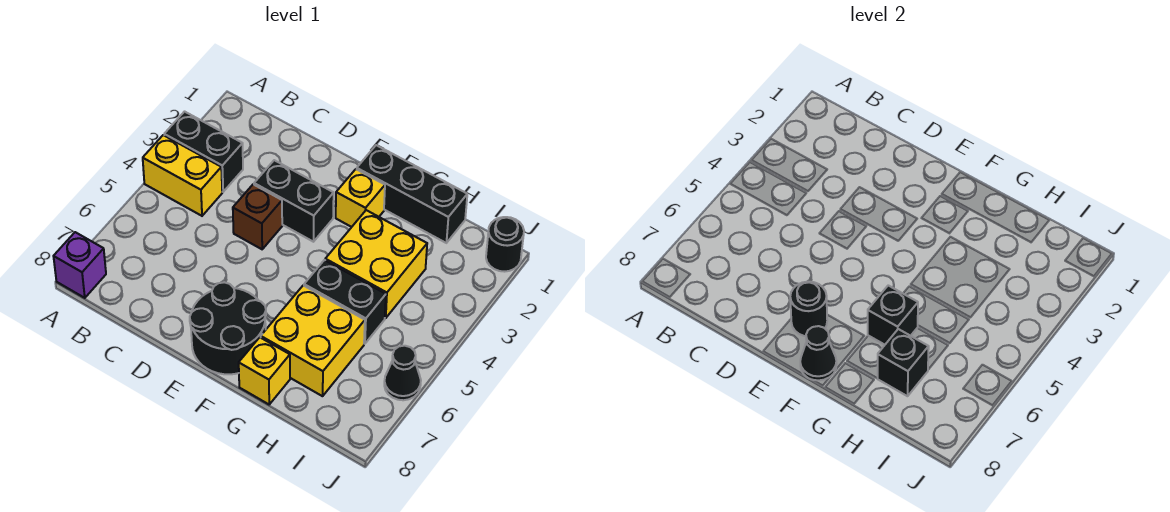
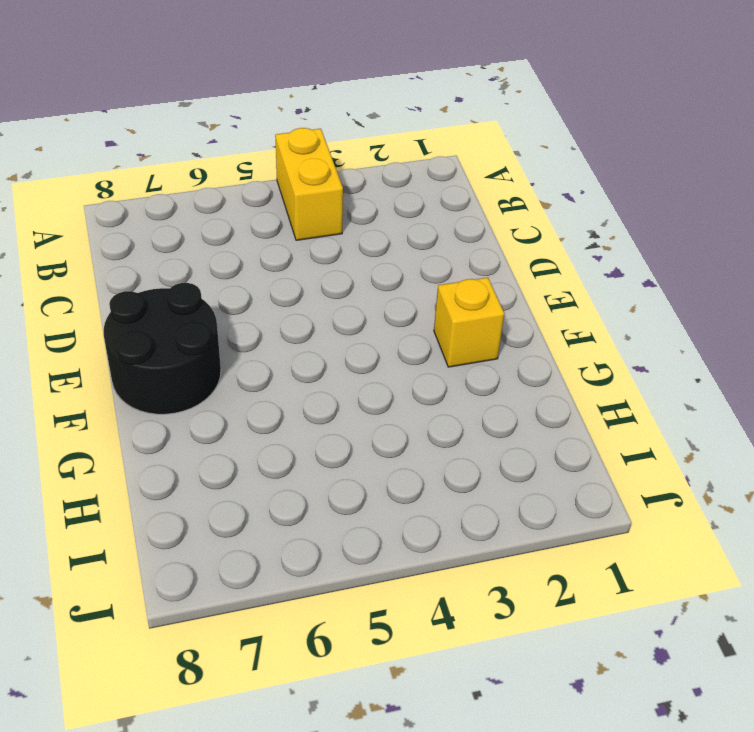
none -> black 1x2 brick [164,112,243,192]
none -> purple 1x1 brick [53,232,106,298]
none -> black 1x2 brick [254,160,334,242]

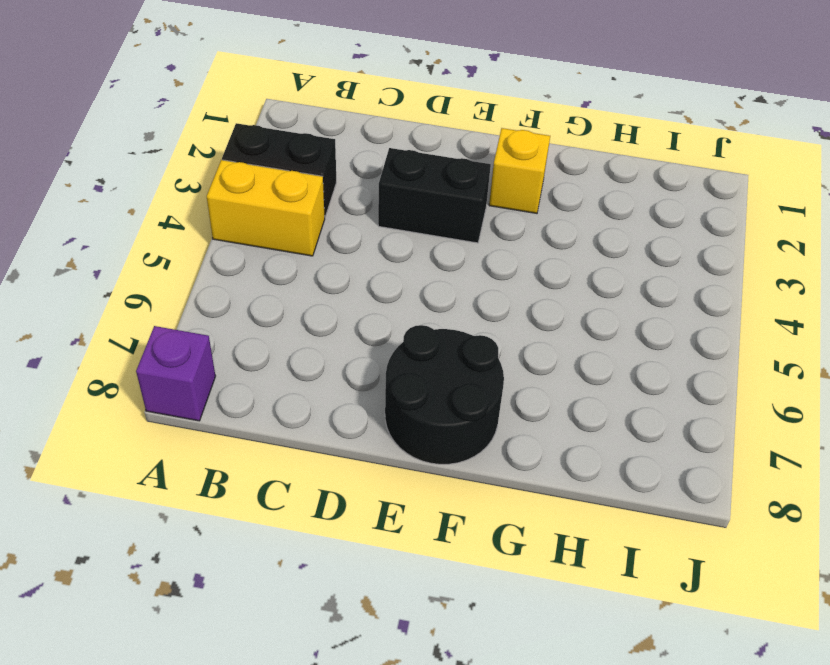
none -> brown 1x1 brick [233,184,282,249]
none -> black 1x3 brick [357,145,467,243]
none -> yellow 2x2 brick [325,210,427,318]

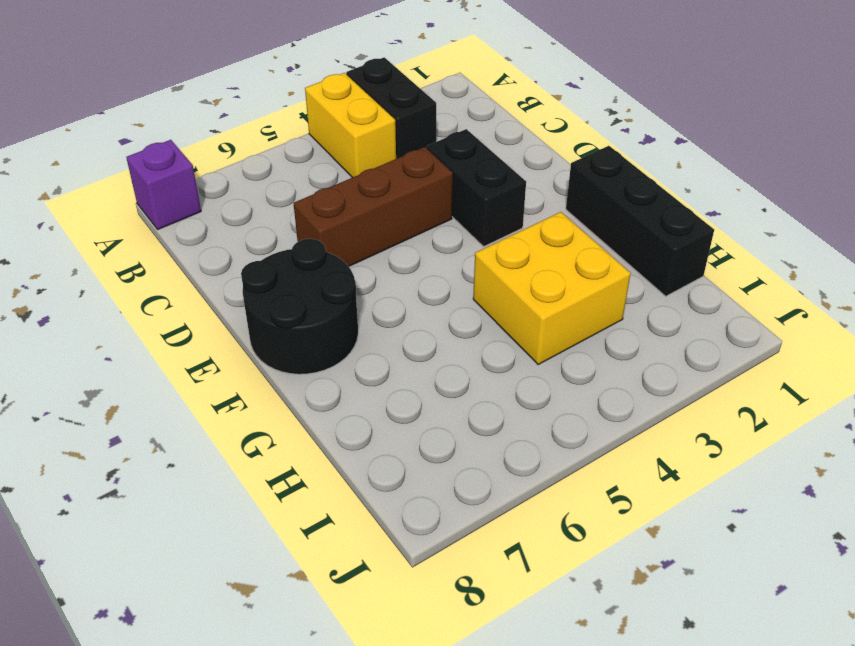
brown 1x3 brick [294,147,453,267] -> brown 1x1 brick [233,184,282,249]
none -> yellow 1x1 brick [336,169,385,227]
none -> black 1x2 brick [304,260,386,344]
none -> yellow 2x2 brick [261,285,365,396]

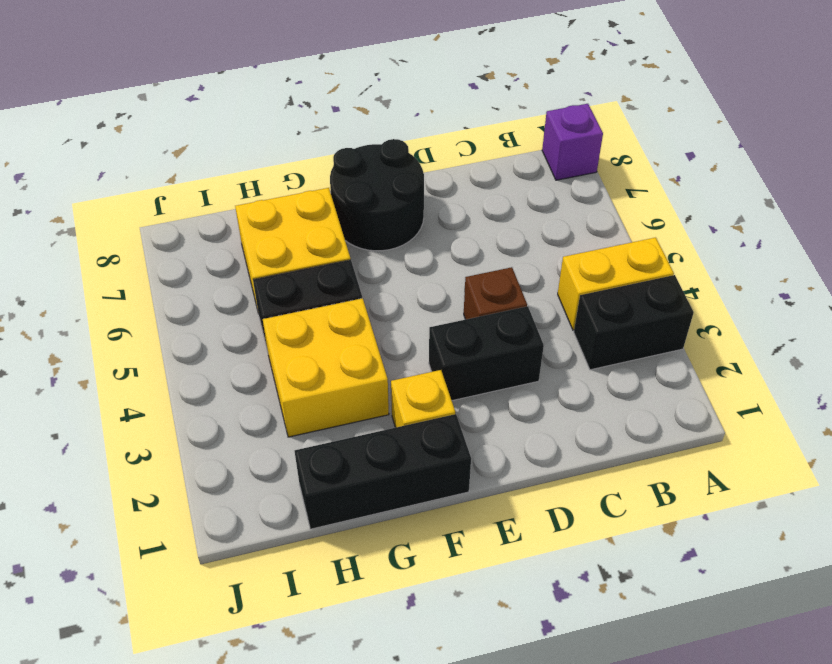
none -> yellow 1x1 brick [239,337,290,404]
none -> black 1x1 round brick [486,217,524,272]
none -> black 1x1 cone [384,346,421,400]

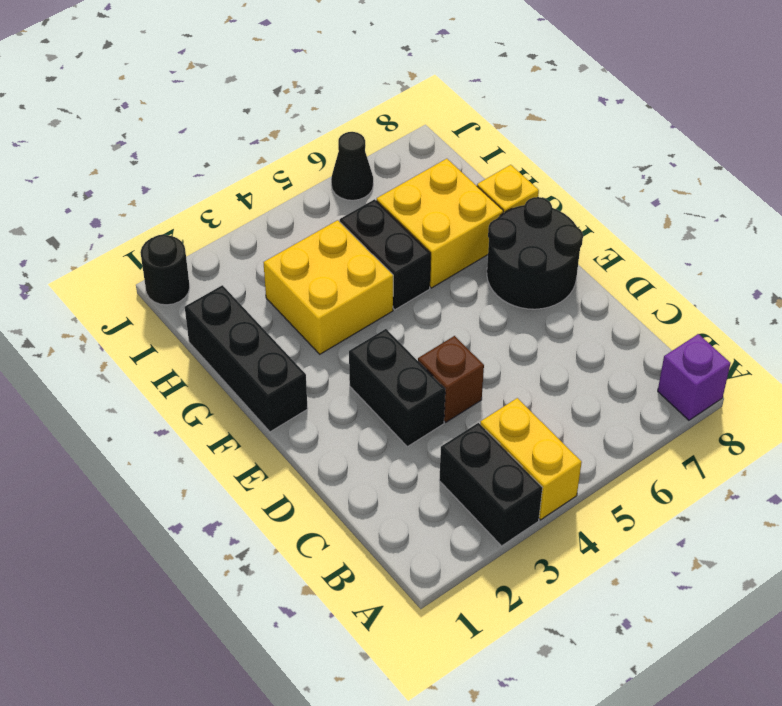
none -> yellow 1x1 brick [336,169,385,227]
none -> black 1x1 round brick [790,282,827,336]
none -> black 1x1 cone [800,326,837,380]

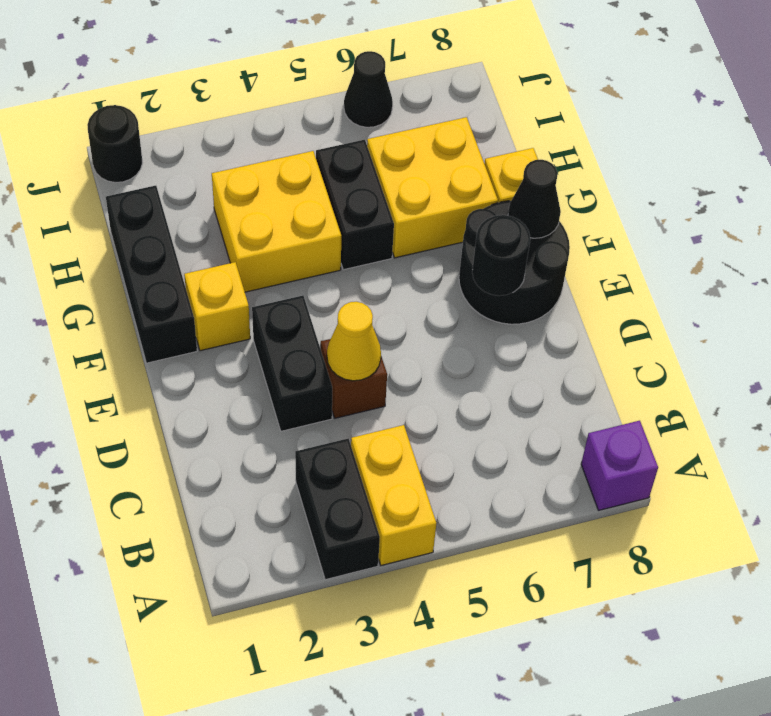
yellow 1x1 cone [327,302,381,381] -> none
none -> black 1x1 brick [868,285,918,345]
none -> black 1x1 brick [877,329,929,396]

